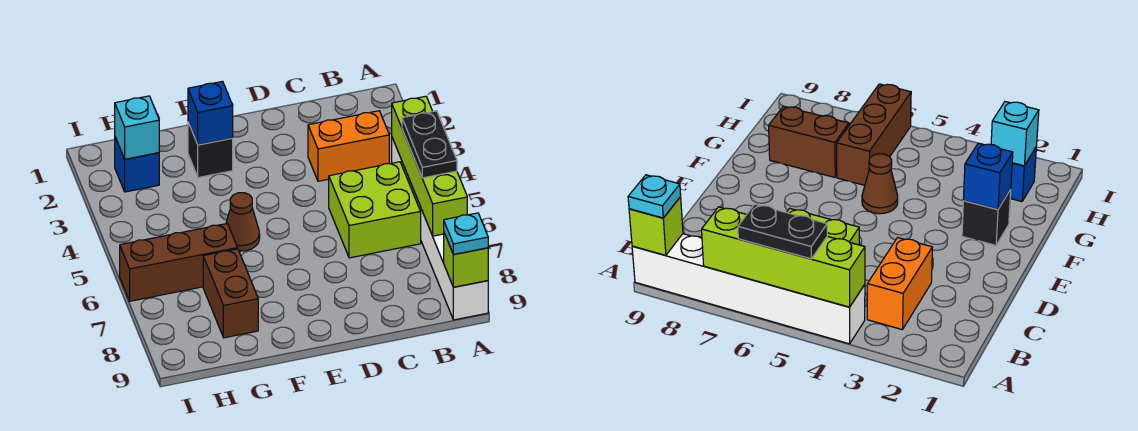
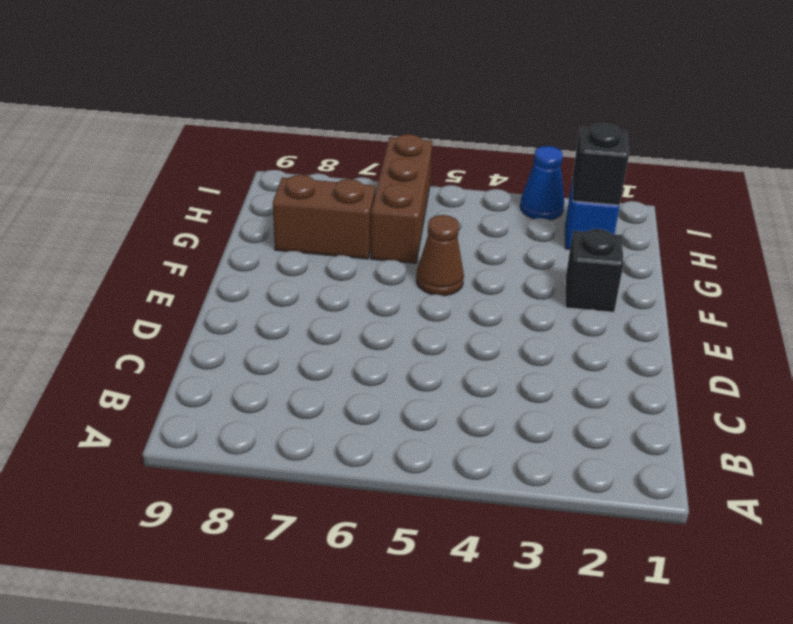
black 1x1 brick [572,124,629,205] -> cyan 1x1 brick [115,96,159,159]
blue 1x1 cone [520,146,564,220] -> none
none -> white 1x6 brick [392,138,488,320]
none -> orange 1x2 brick [308,111,389,181]
none -> lime 2x2 brick [329,162,421,258]

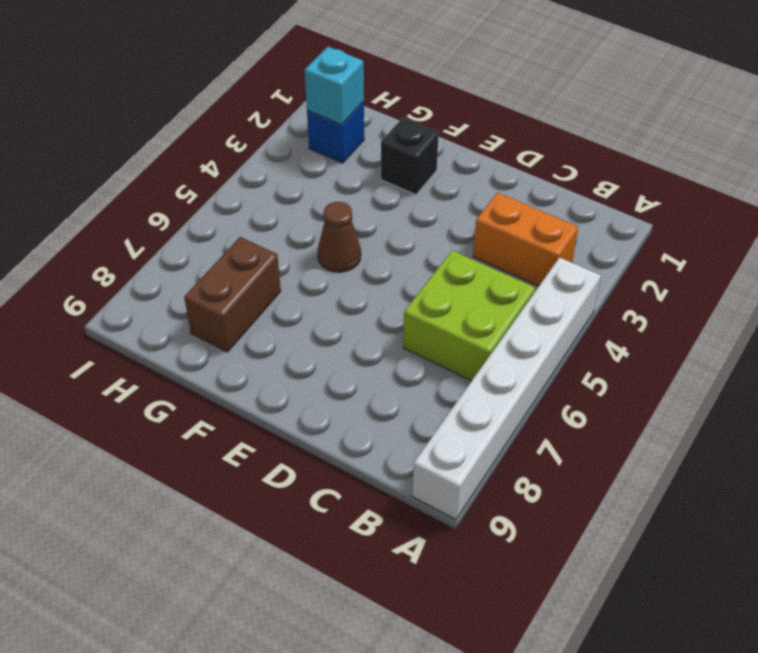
none -> brown 1x3 brick [120,223,238,301]
none -> lime 1x4 brick [392,96,467,236]
none -> lime 1x1 brick [444,233,488,287]

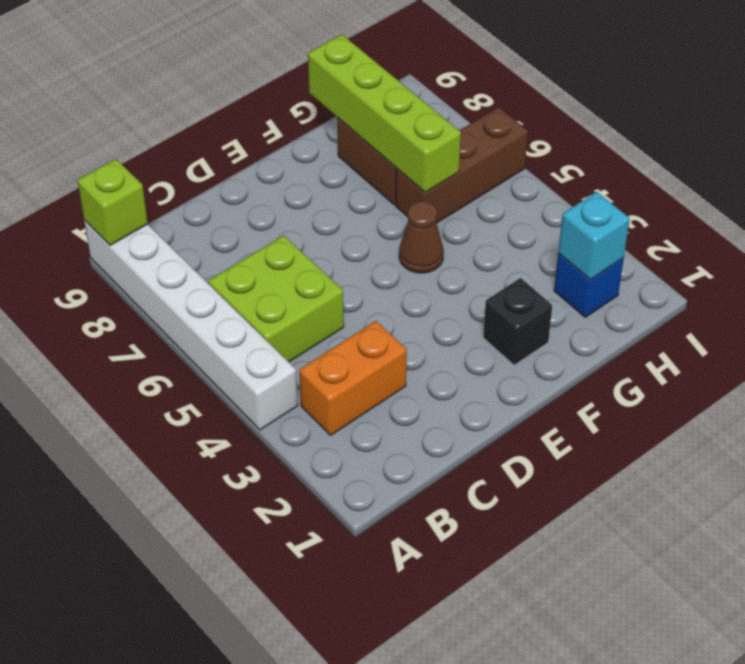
lime 1x4 brick [308,34,461,193] -> lime 1x4 brick moved to [392,96,467,236]
none -> blue 1x1 brick [188,81,233,145]
none -> black 1x2 plate [402,111,457,178]
none -> cyan 1x1 plate [444,213,488,255]

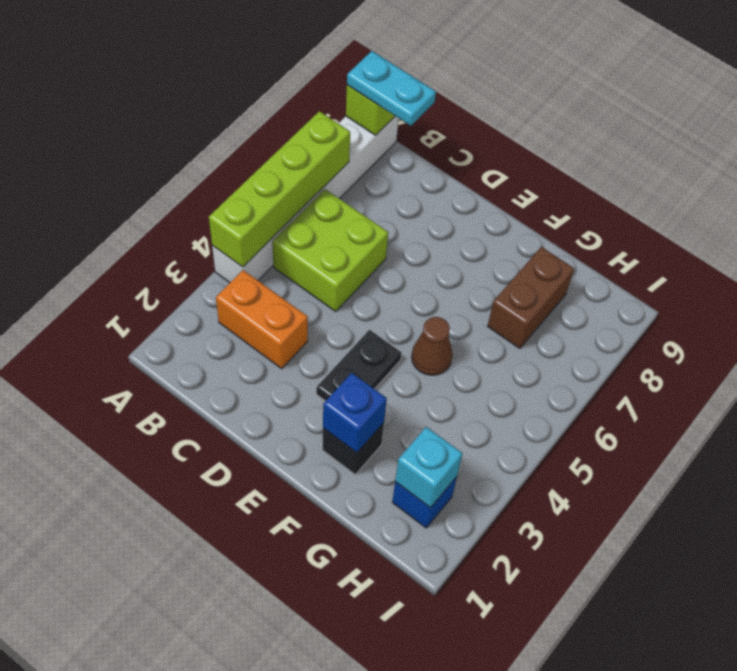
cyan 1x2 plate [347,51,436,126] -> cyan 1x1 plate [444,213,488,255]
black 1x2 plate [316,330,401,401] -> black 1x2 plate moved to [402,111,457,178]
none -> brown 1x3 brick [120,223,238,301]

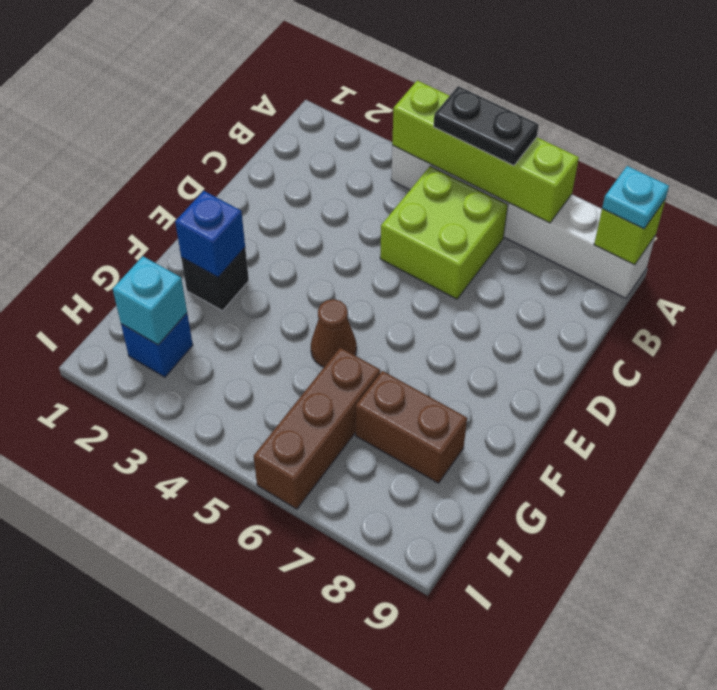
none -> orange 1x2 brick [308,111,389,181]

